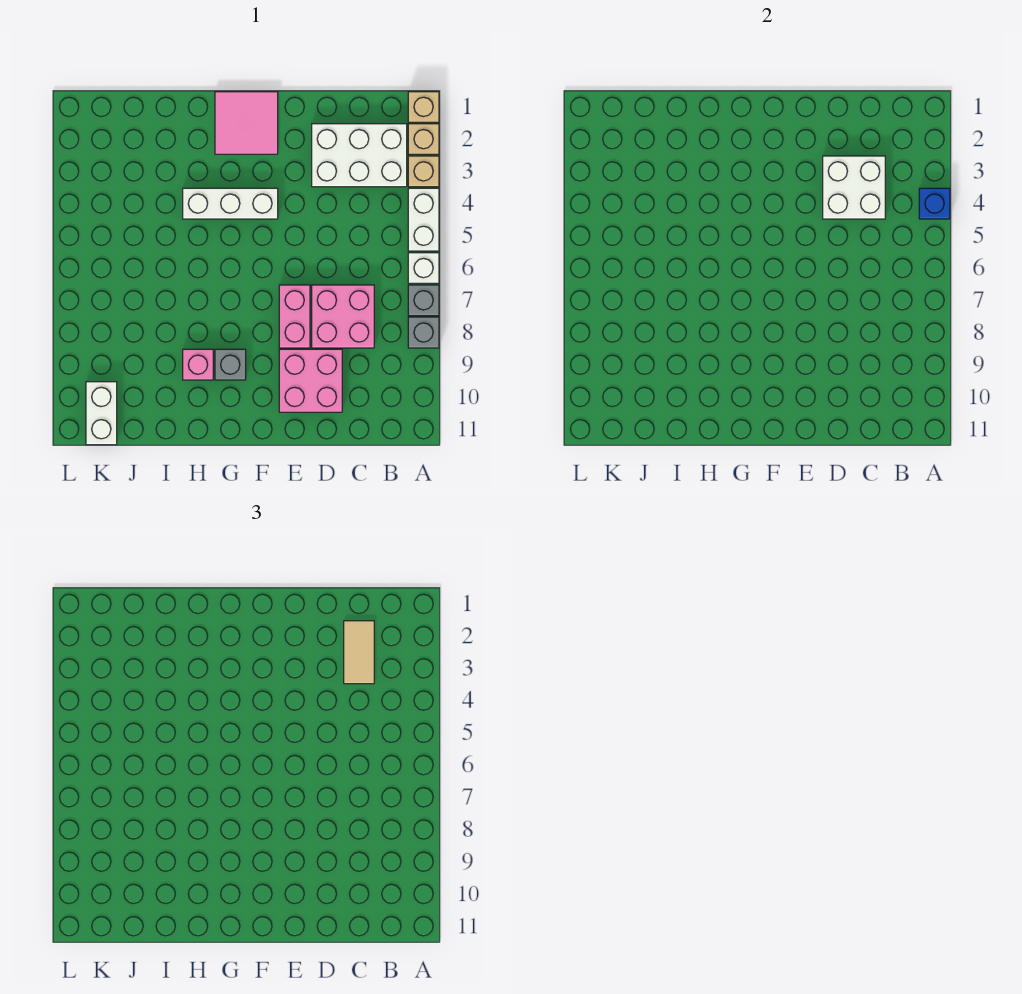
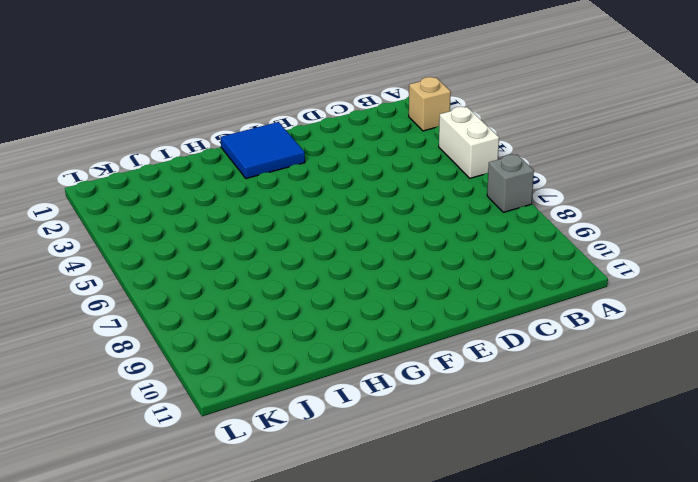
blue 2x2 tile [221,122,305,179] -> pink 2x2 tile [215,92,278,154]
none -> tan 1x1 brick [408,92,439,122]
none -> tan 1x1 brick [408,156,439,187]
none -> white 1x1 brick [408,253,439,283]

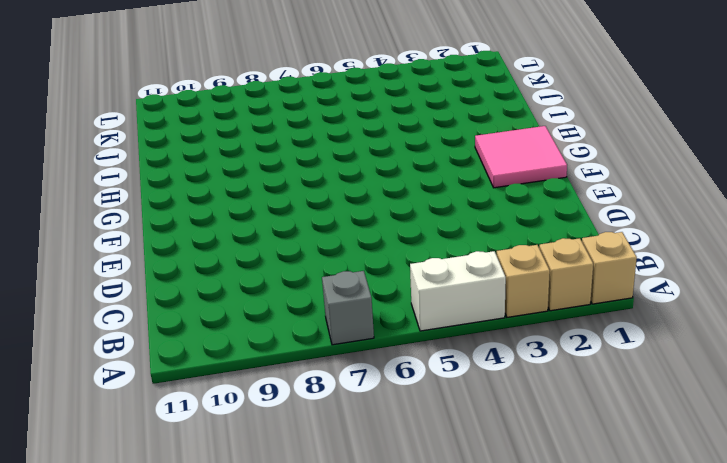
none -> white 1x1 brick [408,253,439,283]
none -> grey 1x1 brick [408,317,439,348]
none -> white 2x3 brick [312,124,407,187]

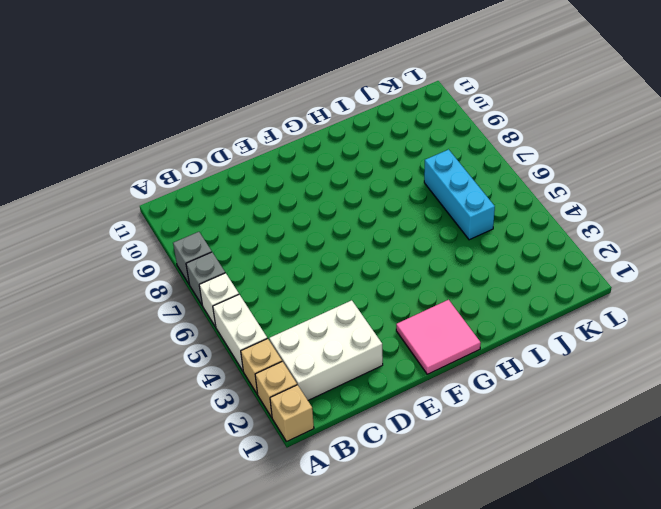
cyan 1x3 brick [424,149,495,240] -> none
none -> pink 2x2 brick [312,285,374,348]
none -> pink 2x2 brick [279,349,342,412]
none -> pink 1x2 brick [279,285,310,348]

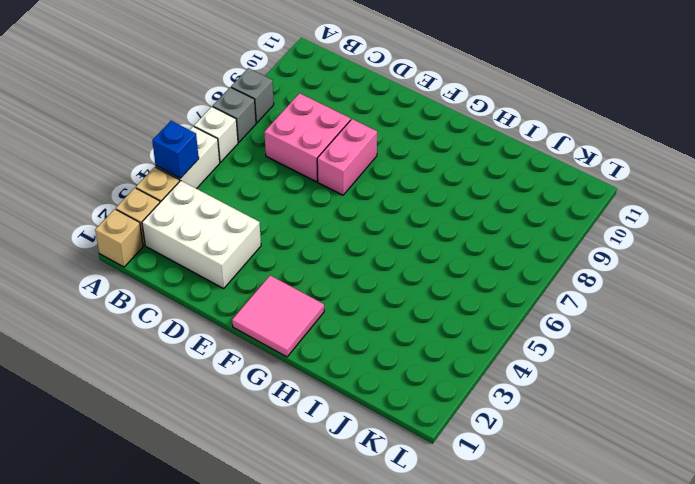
none -> pink 2x2 brick [279,349,342,412]
none -> white 1x3 brick [183,188,278,219]
none -> grey 1x1 brick [215,349,246,380]

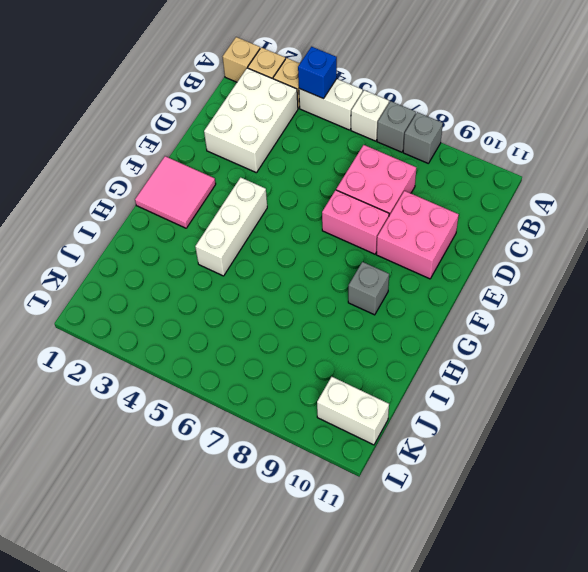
none -> pink 1x1 brick [183,349,213,380]
none -> white 2x2 brick [823,156,885,219]
none -> tan 1x2 tile [344,621,374,684]

